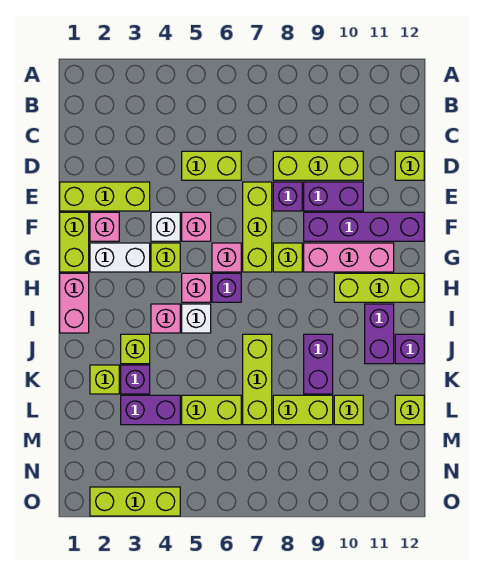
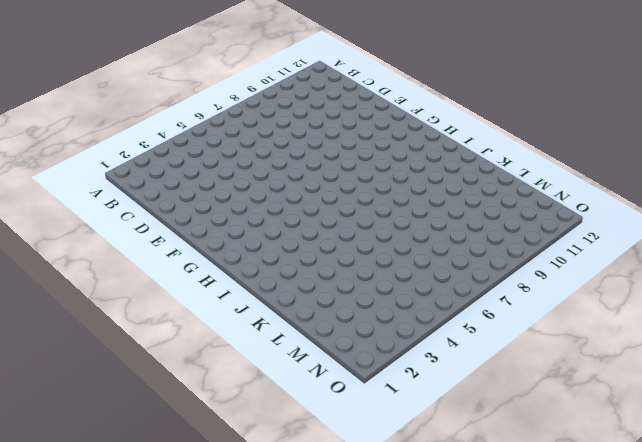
none -> lime 1x2 brick [182,151,241,180]
none -> lime 1x3 brick [273,151,363,180]
none -> lime 1x1 brick [395,151,424,180]
none -> lime 1x3 brick [60,182,150,211]

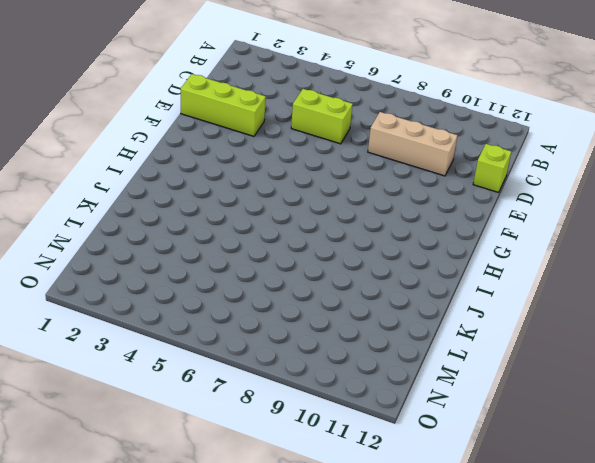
tan 1x3 brick [368,112,457,176] -> lime 1x3 brick [273,151,363,180]
none -> lime 1x3 brick [243,182,272,272]
none -> purple 1x1 brick [273,182,302,211]
none -> purple 1x2 brick [304,182,363,211]
none -> lime 1x2 brick [60,212,89,272]

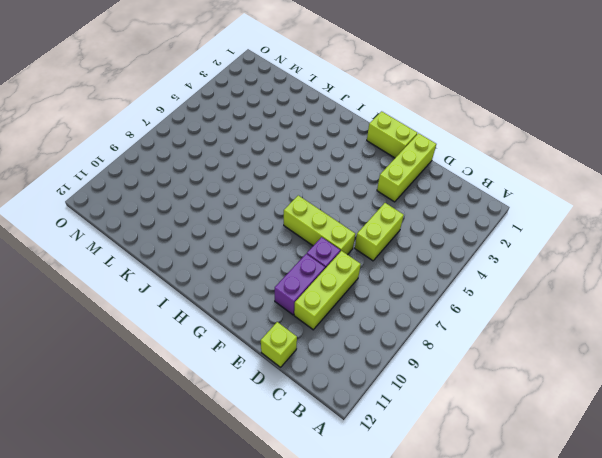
none -> pink 1x1 brick [90,212,119,241]
none -> white 1x1 brick [151,212,180,241]
none -> pink 1x1 brick [182,212,211,241]
none -> purple 1x4 brick [304,212,424,241]

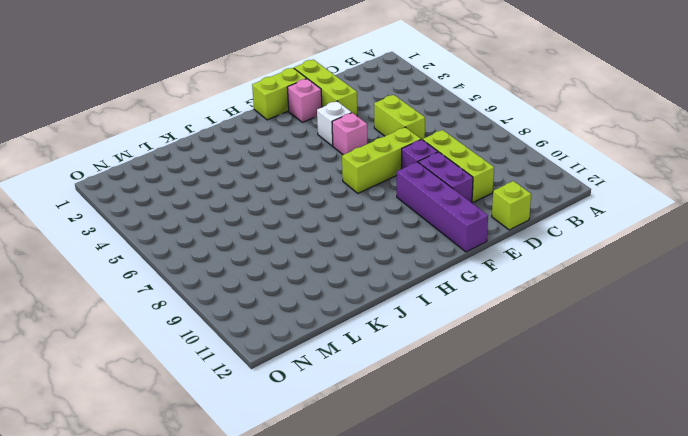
none -> white 1x2 brick [90,243,150,272]
none -> lime 1x1 brick [151,243,180,272]
none -> pink 1x1 brick [212,243,241,272]
none -> lime 1x1 brick [273,243,302,272]

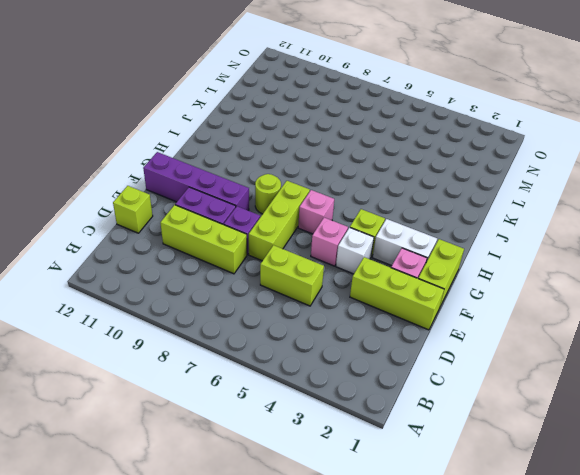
lime 1x1 round brick [255,174,281,214] -> lime 1x1 brick [273,243,302,272]
none -> pink 1x3 brick [304,243,394,272]
none -> pink 1x2 brick [60,273,89,333]
none -> pink 1x1 brick [182,273,211,302]
none -> purple 1x1 brick [212,273,241,302]

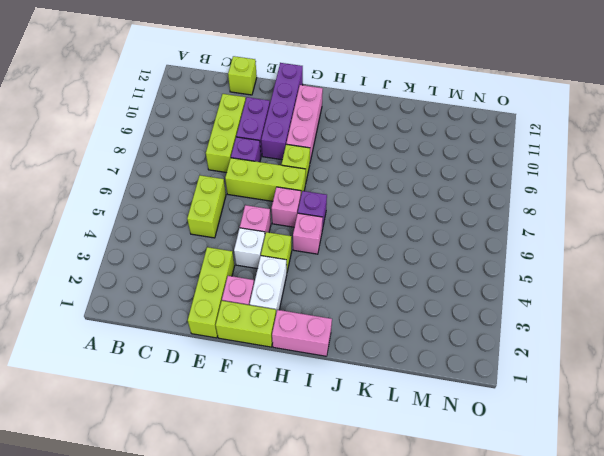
none -> lime 1x3 brick [334,273,424,302]
none -> pink 1x1 brick [151,304,180,333]
none -> white 1x1 brick [182,304,211,333]
none -> purple 1x2 brick [365,304,394,364]

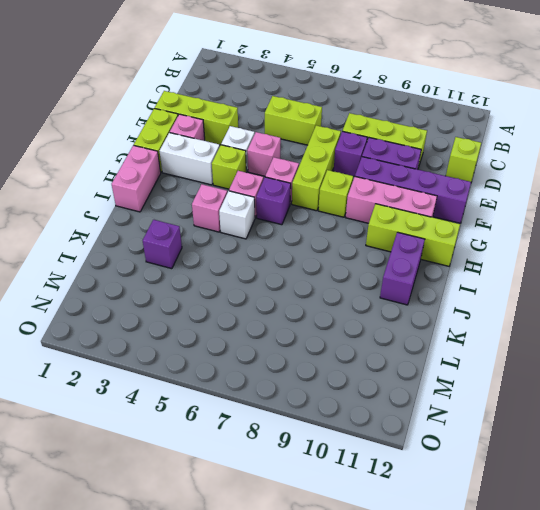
none -> lime 1x1 brick [121,334,150,364]
none -> lime 1x3 brick [243,334,272,425]
none -> purple 1x2 brick [304,334,333,394]
none -> purple 1x1 brick [395,334,424,364]

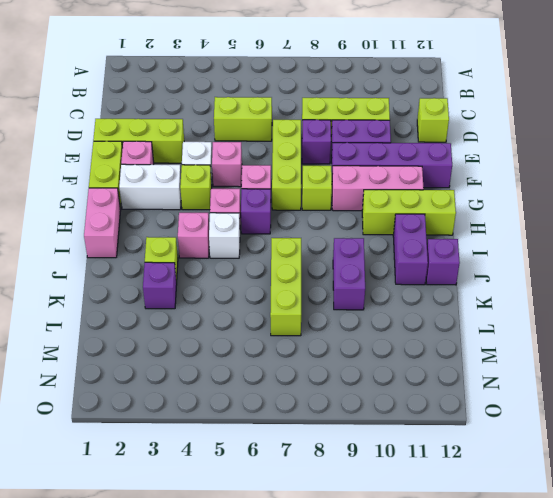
none -> lime 1x1 brick [90,365,119,394]
none -> purple 1x2 brick [121,395,180,425]
none -> lime 1x2 brick [182,395,241,425]
none -> lime 1x2 brick [273,395,333,425]

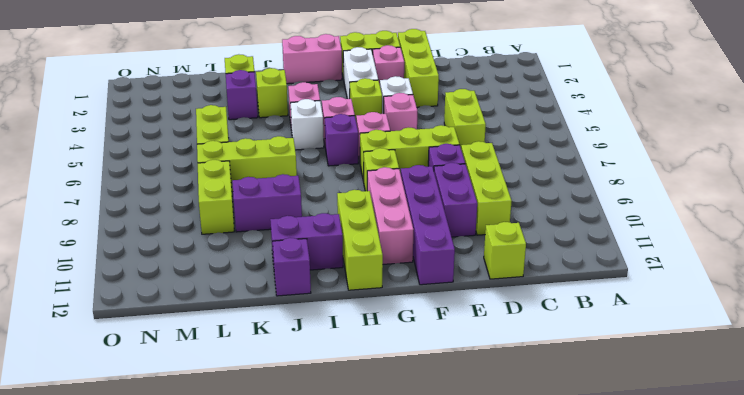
none -> purple 1x2 brick [121,395,180,425]
none -> lime 1x1 brick [334,395,363,425]
none -> lime 1x1 brick [395,395,424,425]
none -> lime 1x3 brick [90,487,180,516]

